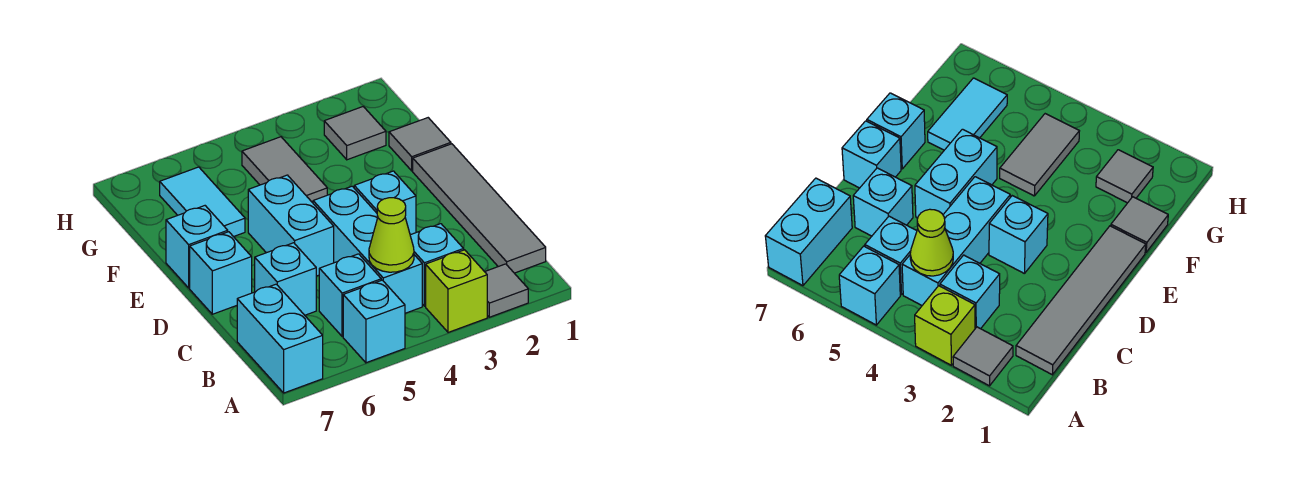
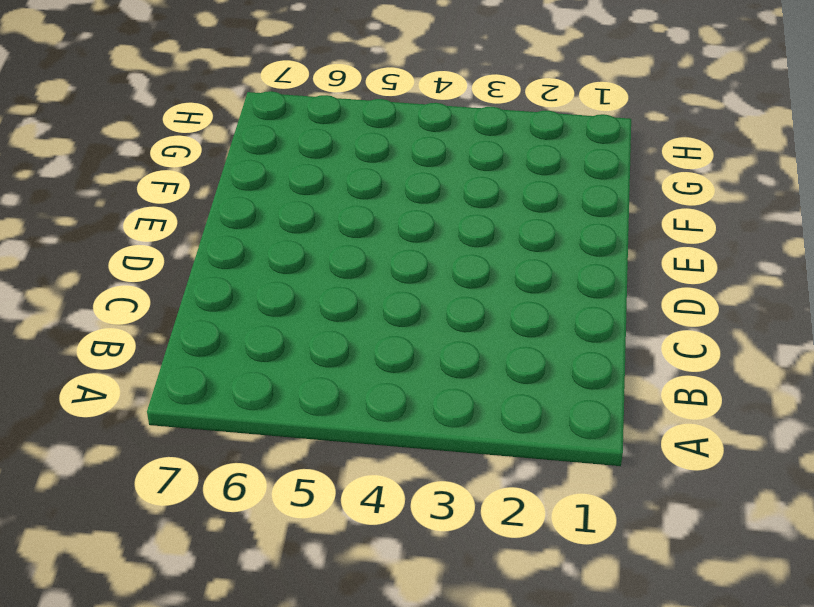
none -> grey 1x1 tile [485,264,528,317]
none -> lime 1x1 brick [426,250,487,332]
none -> cyan 1x1 brick [343,280,405,363]

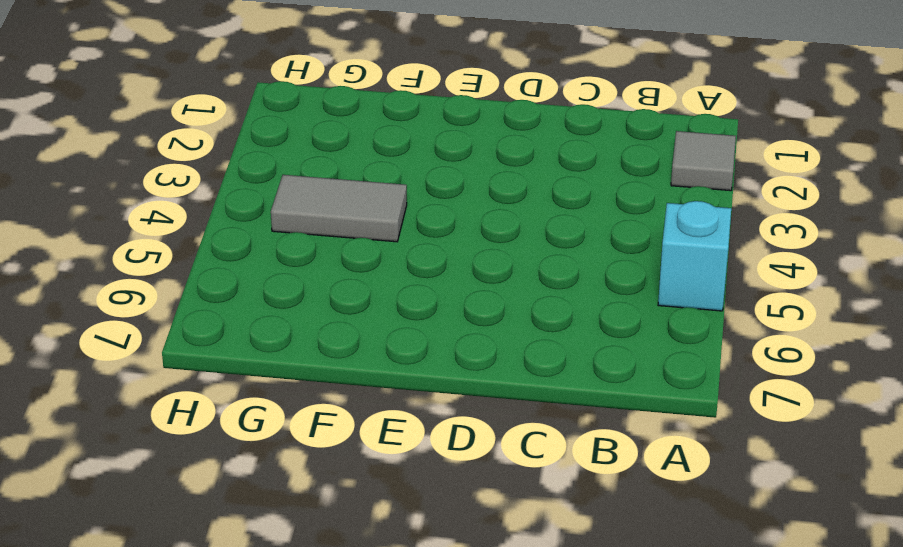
none -> lime 1x1 brick [426,250,487,332]
none -> cyan 1x2 brick [237,284,323,393]
none -> grey 1x4 tile [413,144,546,273]

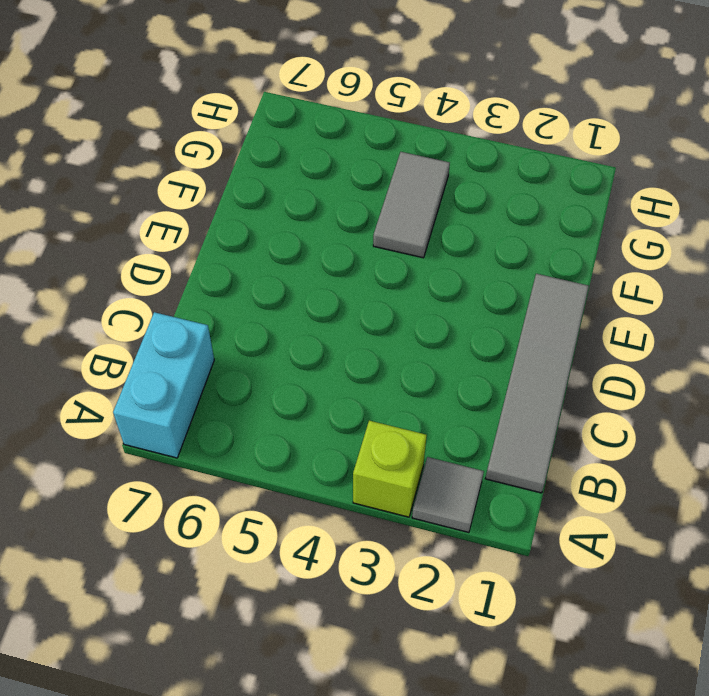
none -> cyan 1x1 brick [343,280,405,363]
none -> cyan 1x1 brick [410,224,464,306]
none -> cyan 1x3 brick [313,186,422,313]

